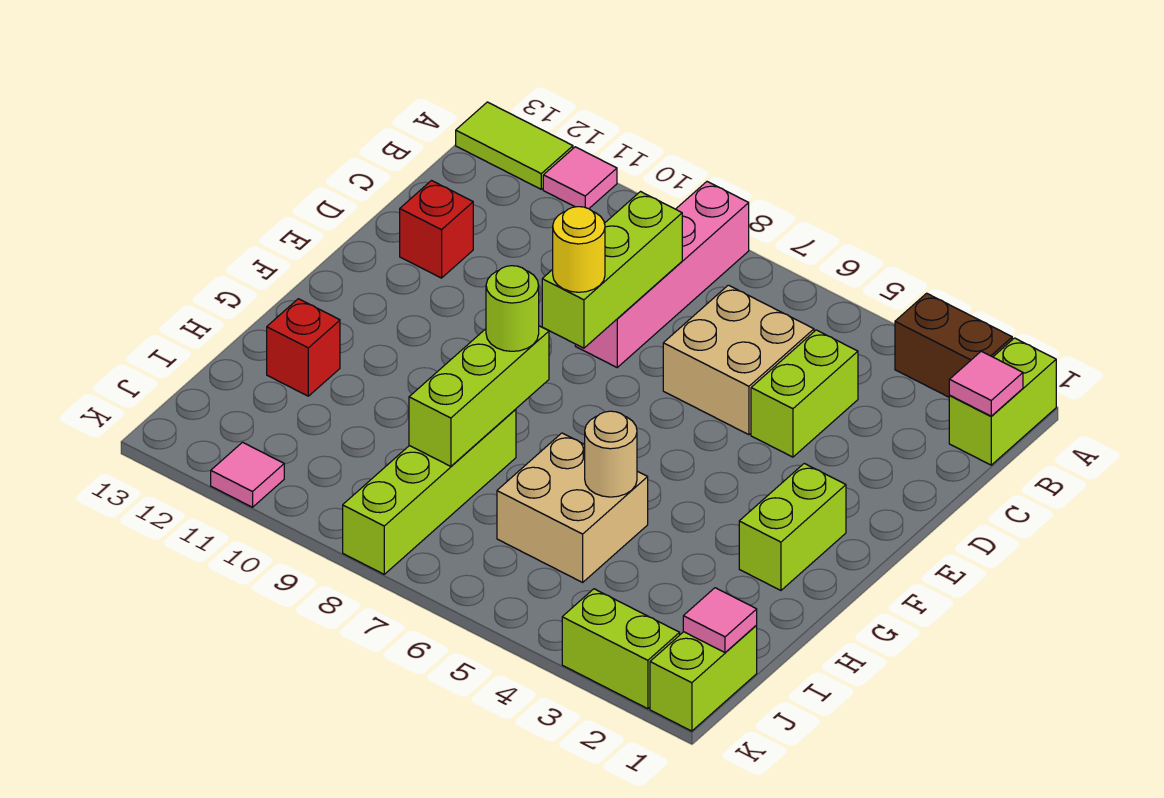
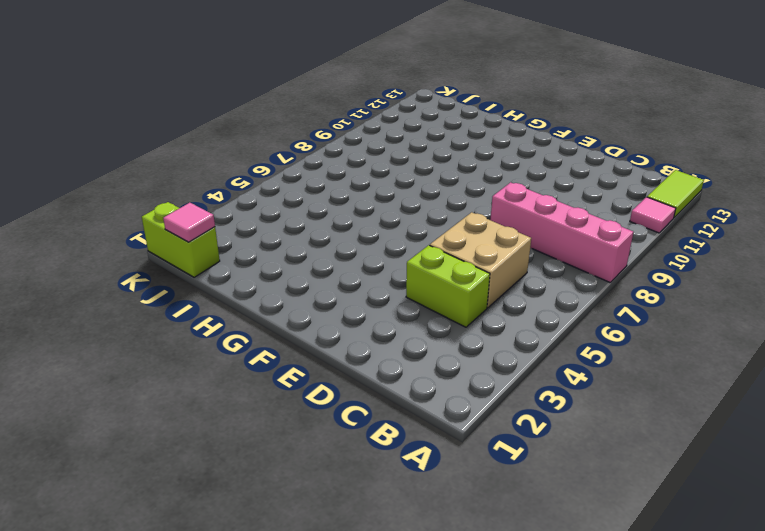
none -> lime 1x2 brick [949,338,1056,465]
none -> brown 1x2 brick [895,293,1012,397]
none -> red 1x1 brick [400,181,473,278]

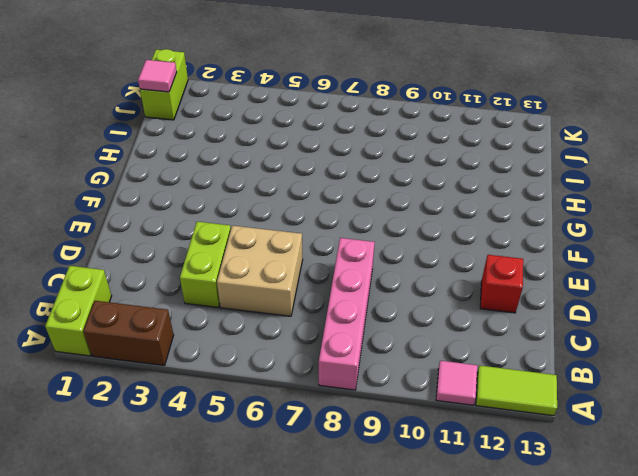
none -> lime 1x2 brick [739,463,846,590]
none -> tan 2x2 brick [497,433,648,582]
none -> lime 1x4 brick [343,409,516,574]

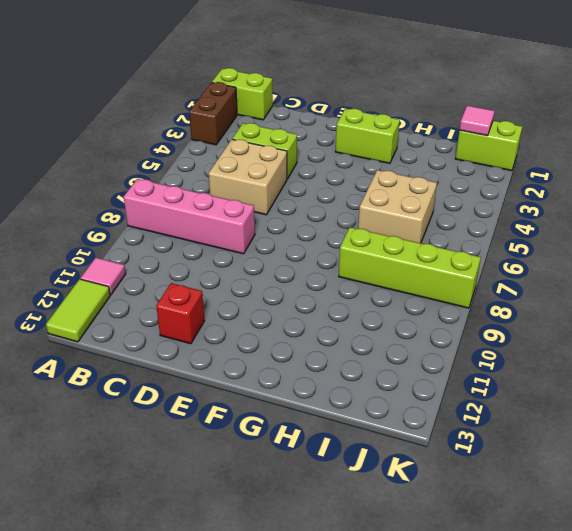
none -> red 1x1 brick [267,299,340,396]
none -> lime 1x2 brick [562,589,680,709]
none -> pink 1x1 tile [211,442,284,507]

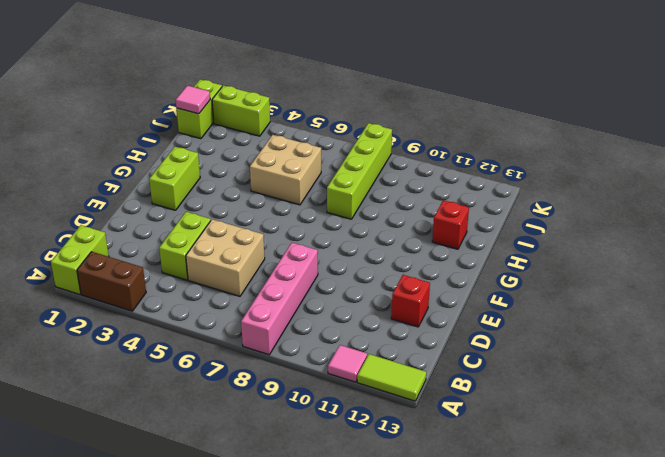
none -> pink 1x1 tile [211,442,284,507]
none -> pink 1x1 tile [949,351,1023,416]
none -> lime 1x3 brick [542,192,682,348]

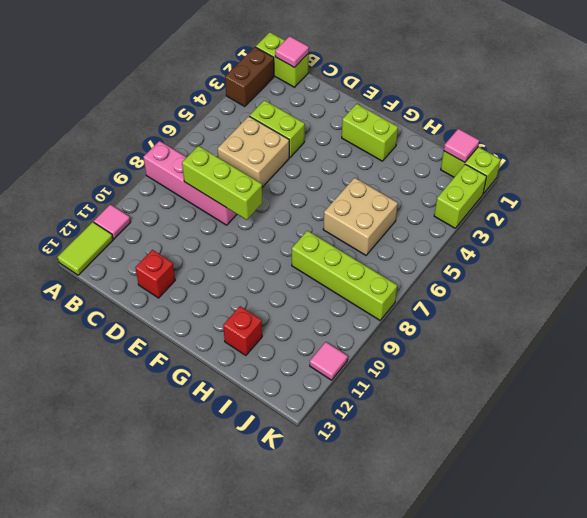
none -> lime 1x3 brick [409,326,549,466]
none -> tan 1x1 round brick [585,411,637,497]
none -> yellow 1x1 round brick [553,207,605,292]

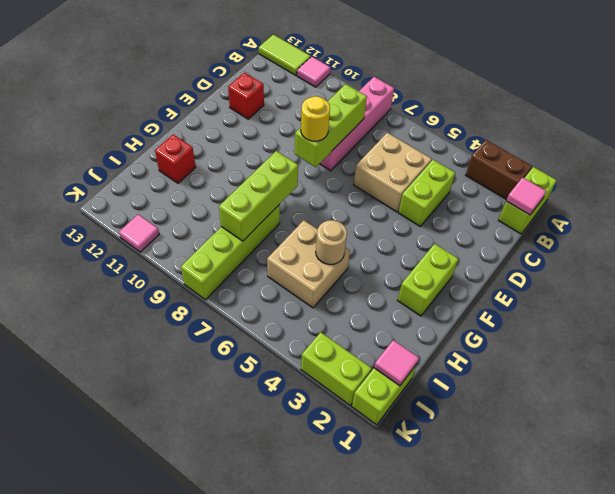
none -> lime 1x1 round brick [486,266,539,351]

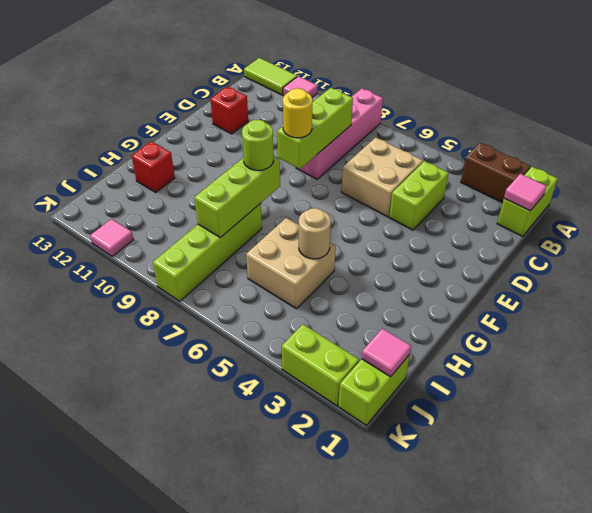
none -> lime 1x2 brick [739,463,846,590]

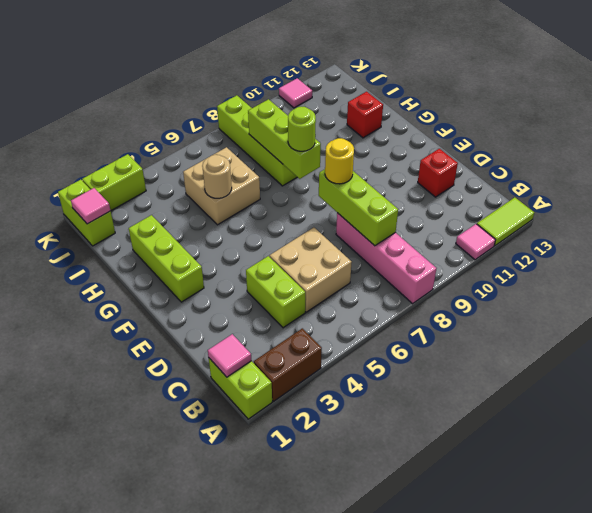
lime 1x3 brick [129,215,204,302] -> lime 1x2 brick [739,463,846,590]

